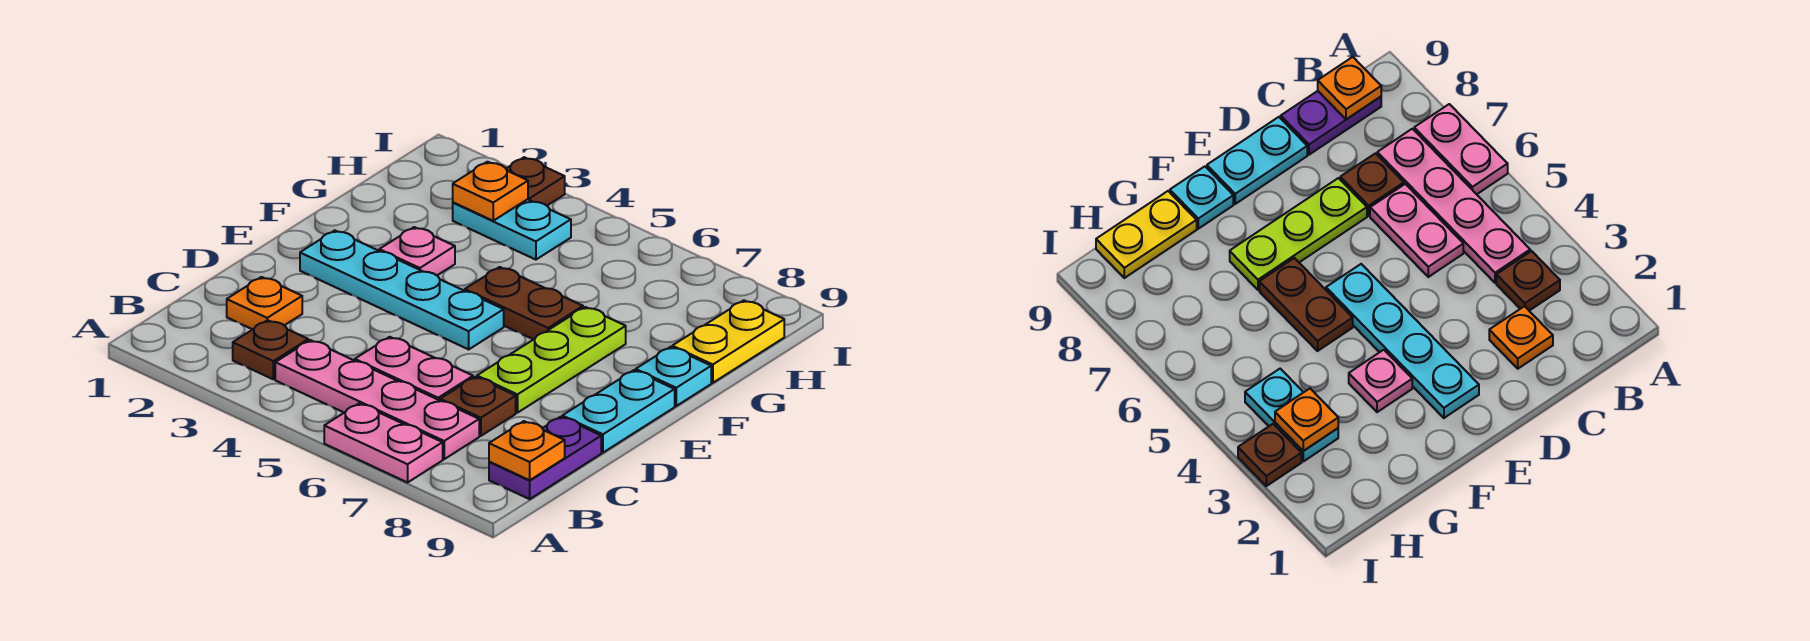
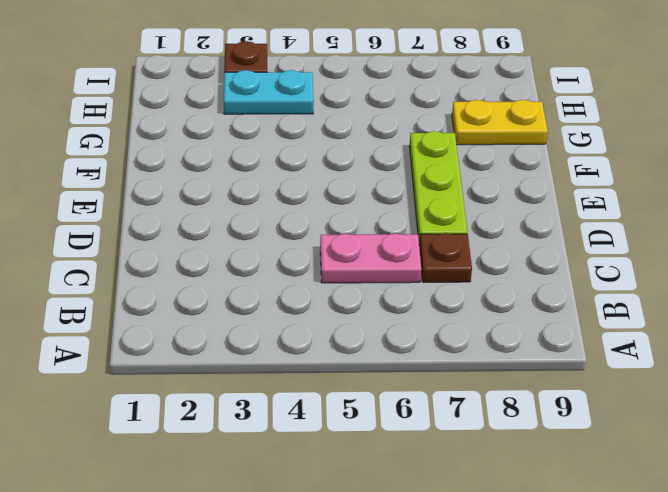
yellow 1x2 plate [452,100,548,145] -> yellow 1x2 plate turned to [672,300,784,383]
none -> pink 1x2 plate [324,403,443,482]
none -> brown 1x1 plate [233,320,308,379]
none -> pink 1x4 plate [275,340,479,459]

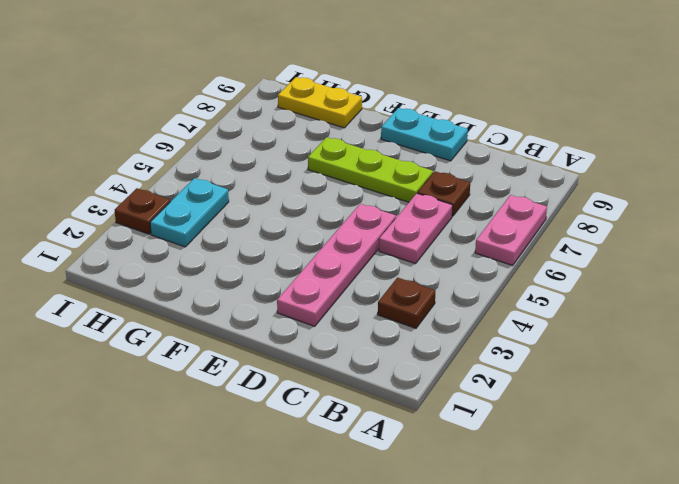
pink 1x4 plate [277,204,396,326] -> pink 1x4 plate moved to [275,340,479,459]
none -> purple 1x2 plate [489,417,601,499]
none -> orange 1x1 plate [227,277,302,329]
none -> cyan 1x4 plate [300,230,504,349]

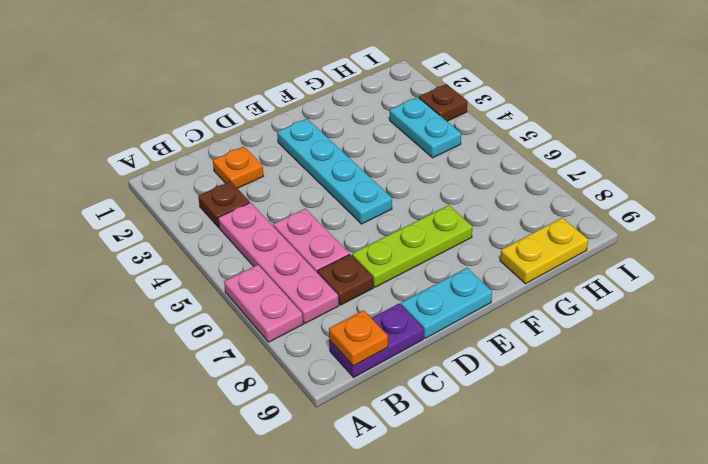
none -> pink 1x1 plate [379,227,455,275]
none -> brown 1x2 plate [465,267,583,340]
none -> cyan 1x1 plate [636,347,711,406]

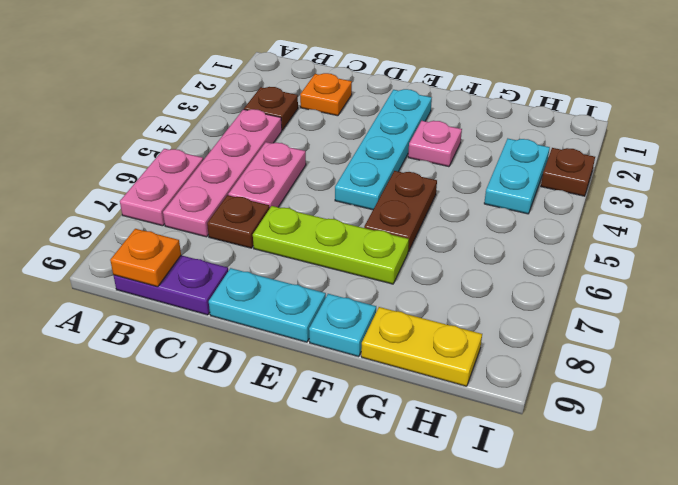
none -> orange 1x1 plate [453,162,528,221]

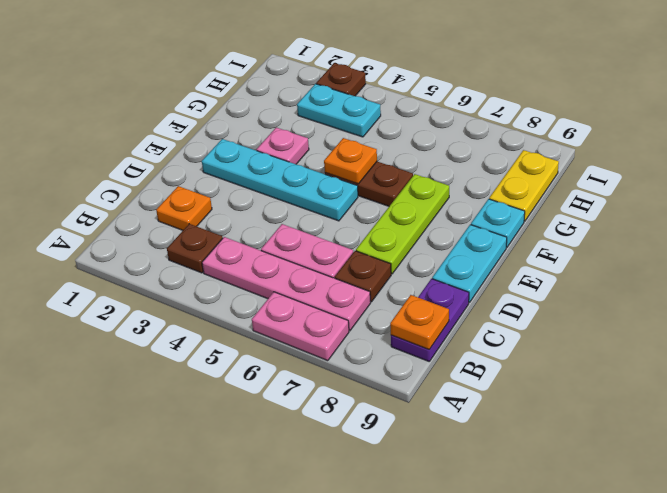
orange 1x1 plate [324,138,377,184] -> orange 1x1 plate moved to [453,162,528,221]

